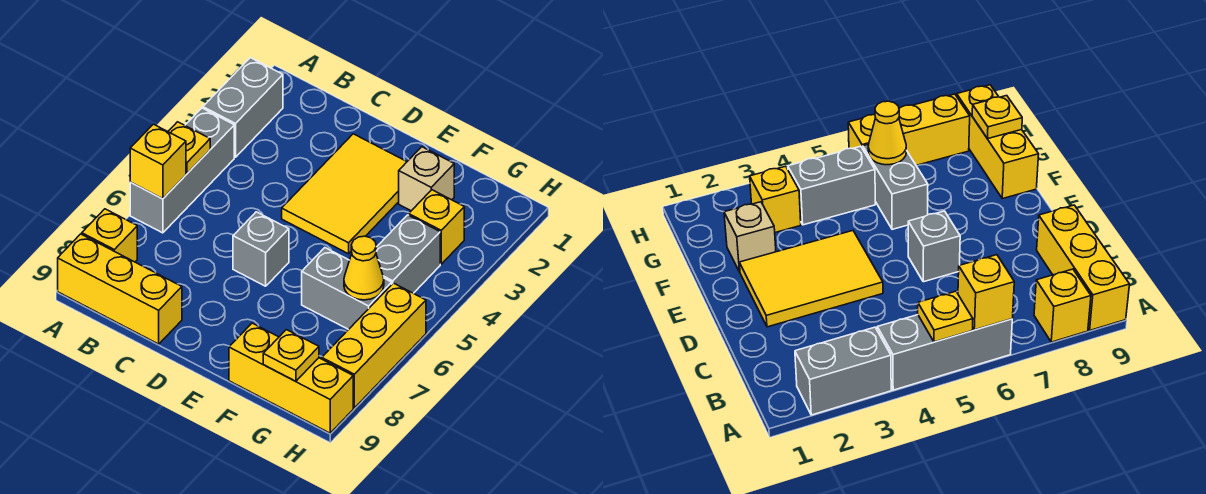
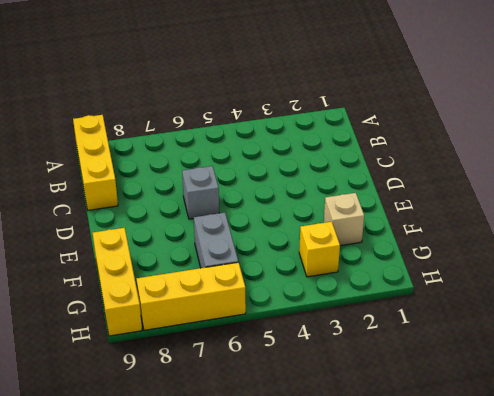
none -> grey 1x2 brick [203,58,283,157]
none -> grey 1x3 brick [130,108,234,233]
none -> yellow 1x1 brick [82,209,137,262]

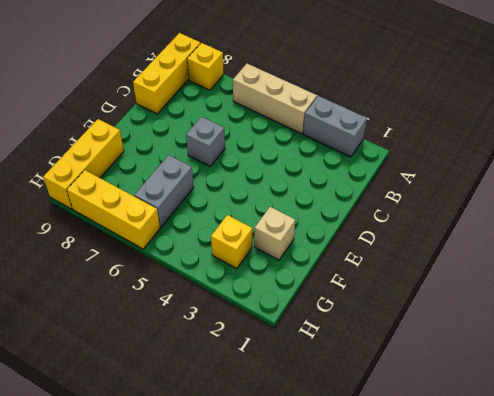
tan 1x3 brick [233,64,317,134] -> grey 1x3 brick [130,108,234,233]
none -> yellow 2x3 tile [282,134,407,254]
none -> grey 1x2 brick [376,215,440,293]
none -> yellow 1x1 plate [168,122,210,173]

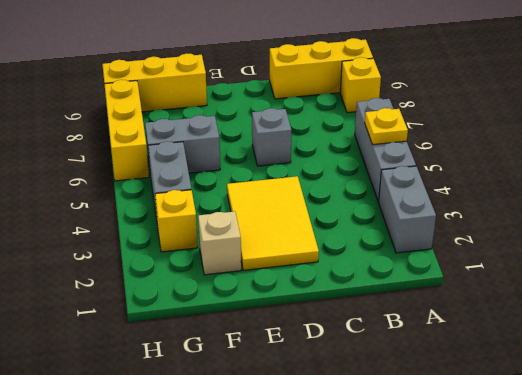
none -> yellow 1x1 brick [130,124,186,199]
none -> yellow 1x1 cone [344,236,384,300]
none -> yellow 1x1 plate [263,330,319,381]

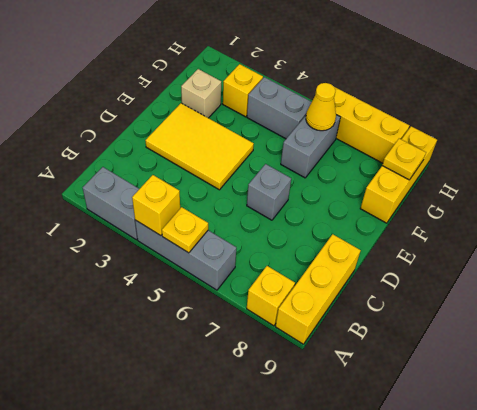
yellow 1x1 brick [132,175,180,236] -> yellow 1x1 brick moved to [130,124,186,199]

